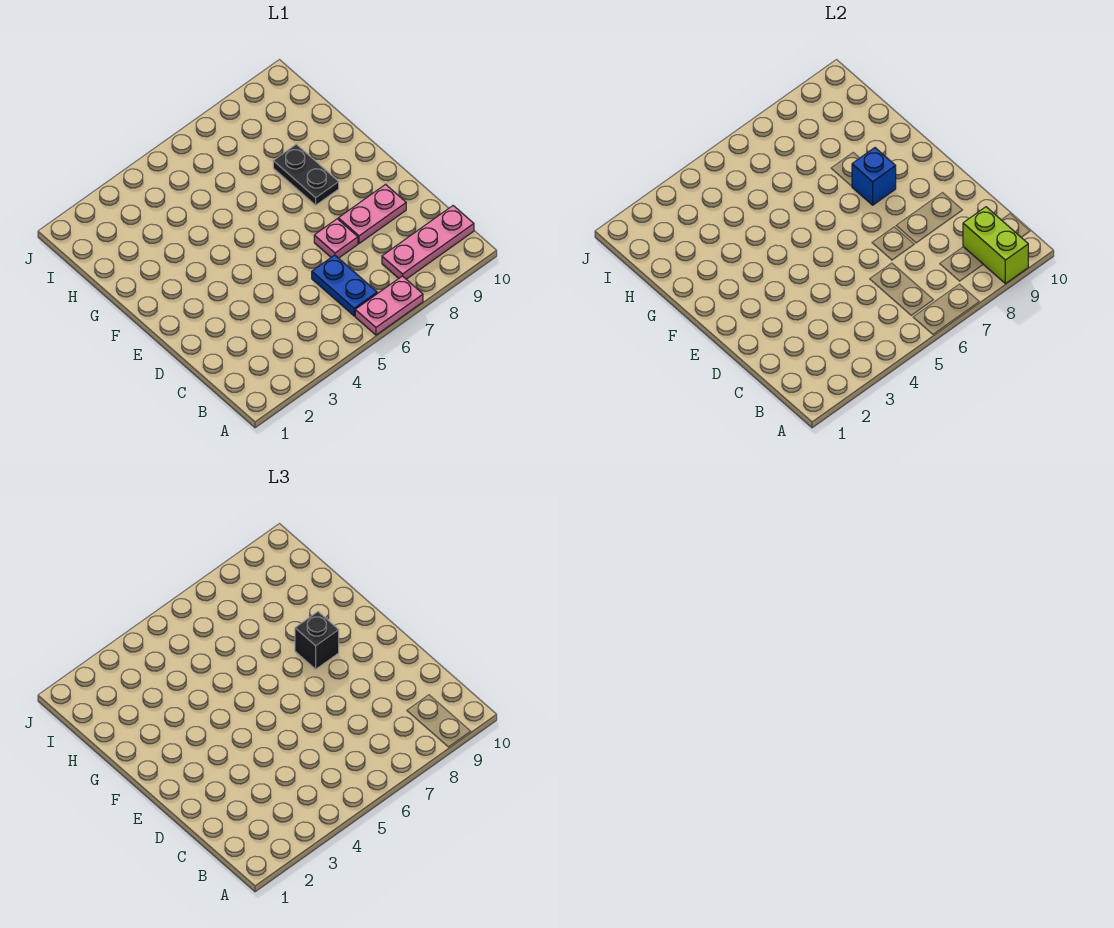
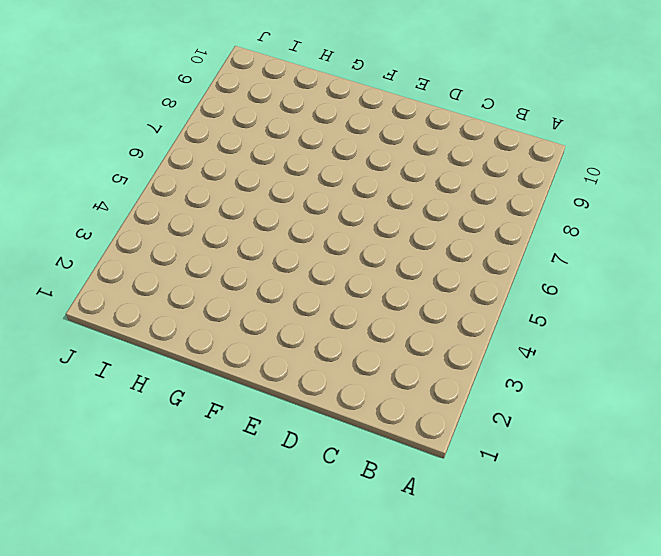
none -> pink 1x2 plate [355,276,423,335]
none -> blue 1x2 plate [312,255,377,316]

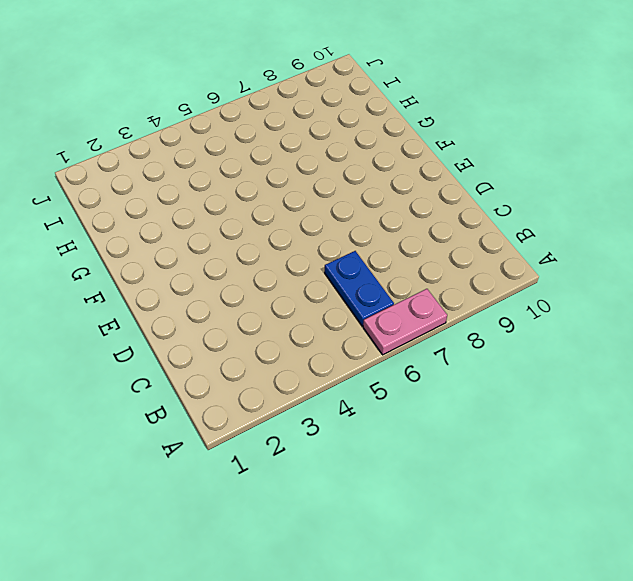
none -> pink 1x3 plate [382,206,474,279]
none -> pink 1x1 plate [314,219,358,258]

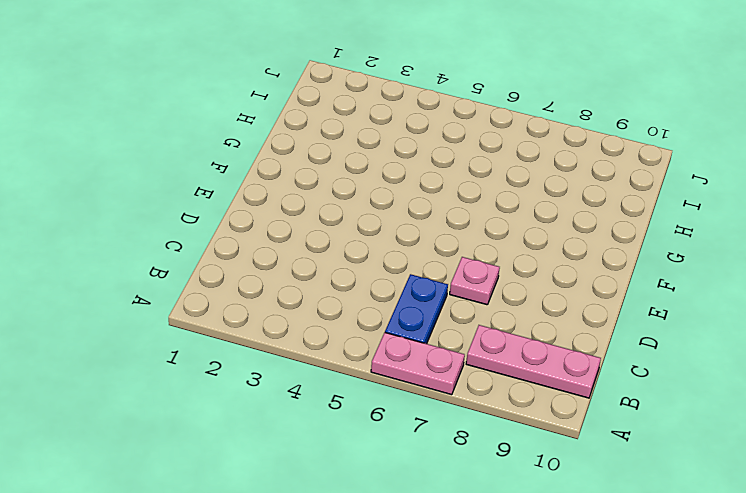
none -> pink 1x2 plate [338,185,406,243]
none -> black 1x2 plate [273,144,339,205]

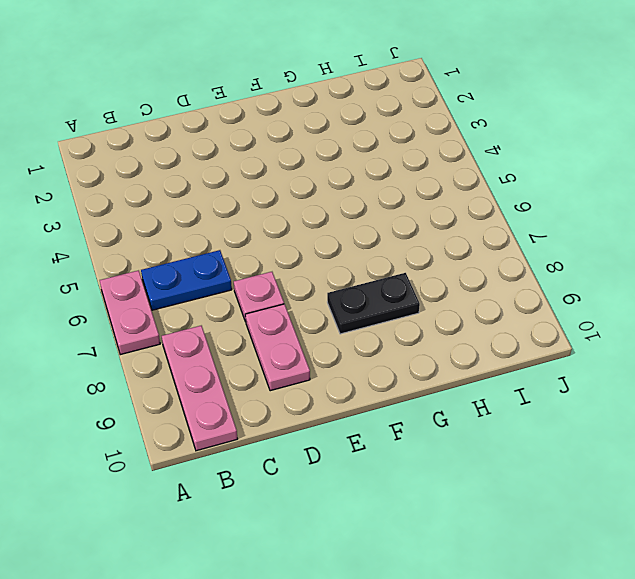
none -> lime 1x2 brick [963,207,1028,284]
none -> blue 1x1 brick [852,148,896,205]

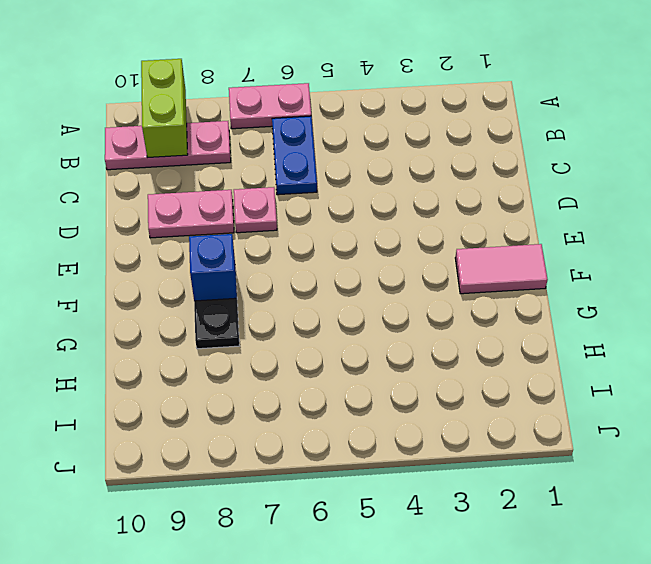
pink 1x2 tile [455,244,548,294] -> none
none -> black 1x1 brick [295,612,339,669]

